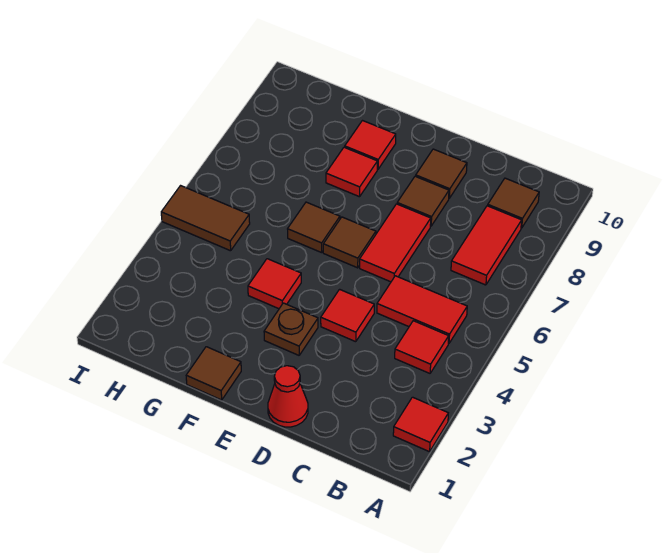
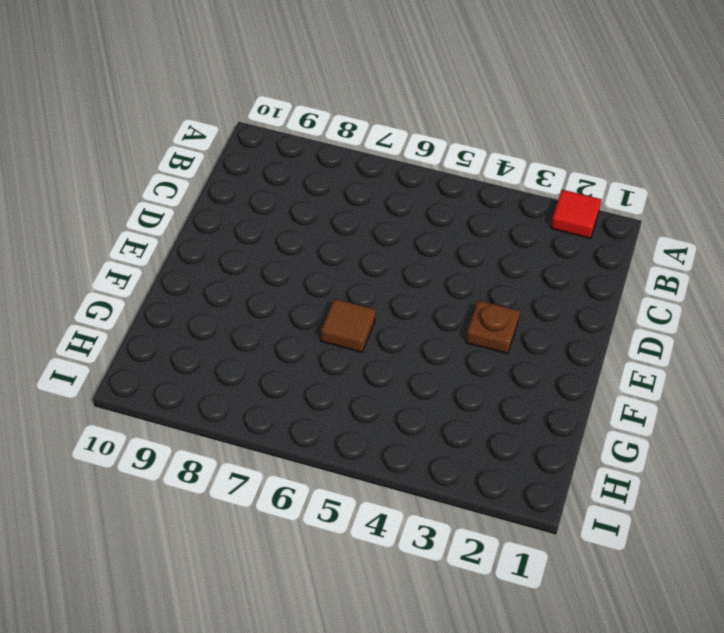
none -> red 1x1 tile [395,321,449,373]
none -> red 1x2 tile [377,276,467,344]
none -> red 1x2 tile [451,206,522,285]

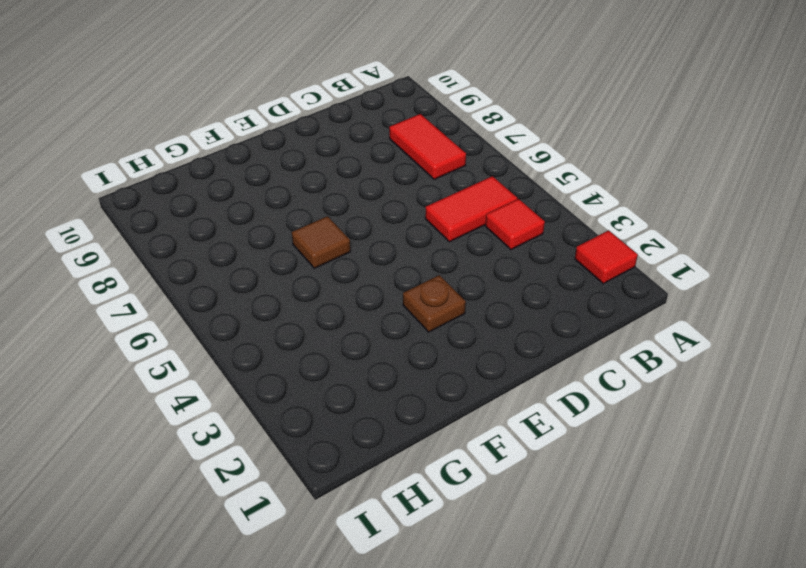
none -> brown 1x1 tile [488,178,539,228]
none -> red 1x1 cone [268,366,308,427]
none -> red 1x1 tile [321,289,374,342]

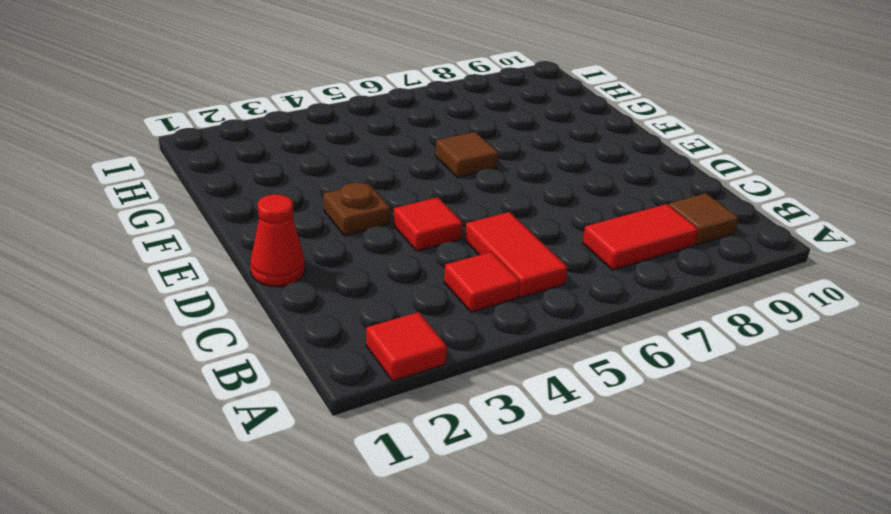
none -> red 1x2 tile [360,204,431,282]
none -> brown 1x1 tile [397,176,449,226]
none -> brown 1x1 tile [416,149,467,198]

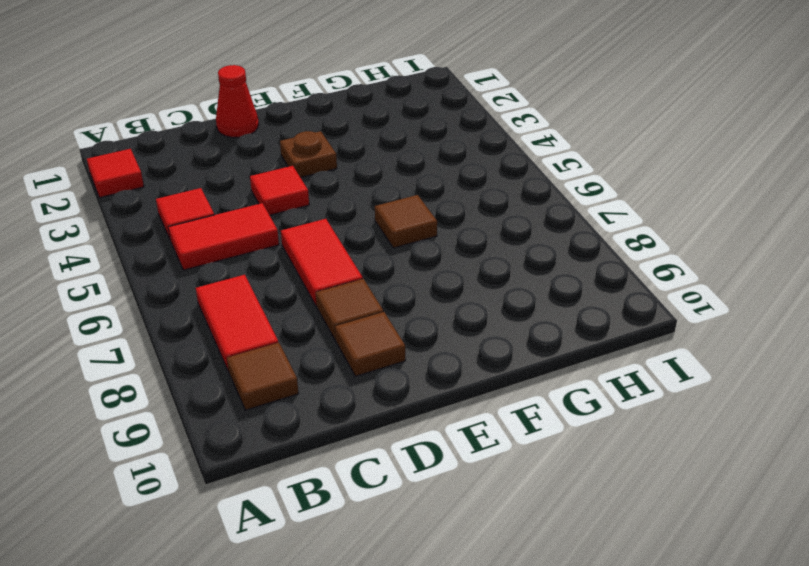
none -> brown 1x1 tile [323,217,376,268]
none -> brown 1x1 tile [186,347,241,400]
none -> red 1x1 tile [248,259,301,309]

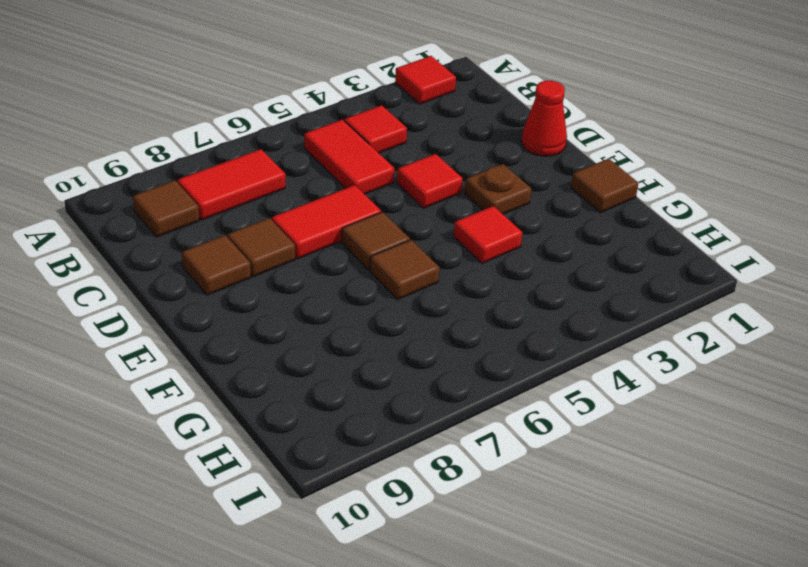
none -> red 1x1 tile [326,147,377,197]
none -> red 1x1 tile [345,121,396,169]
none -> brown 1x2 tile [161,186,250,251]

